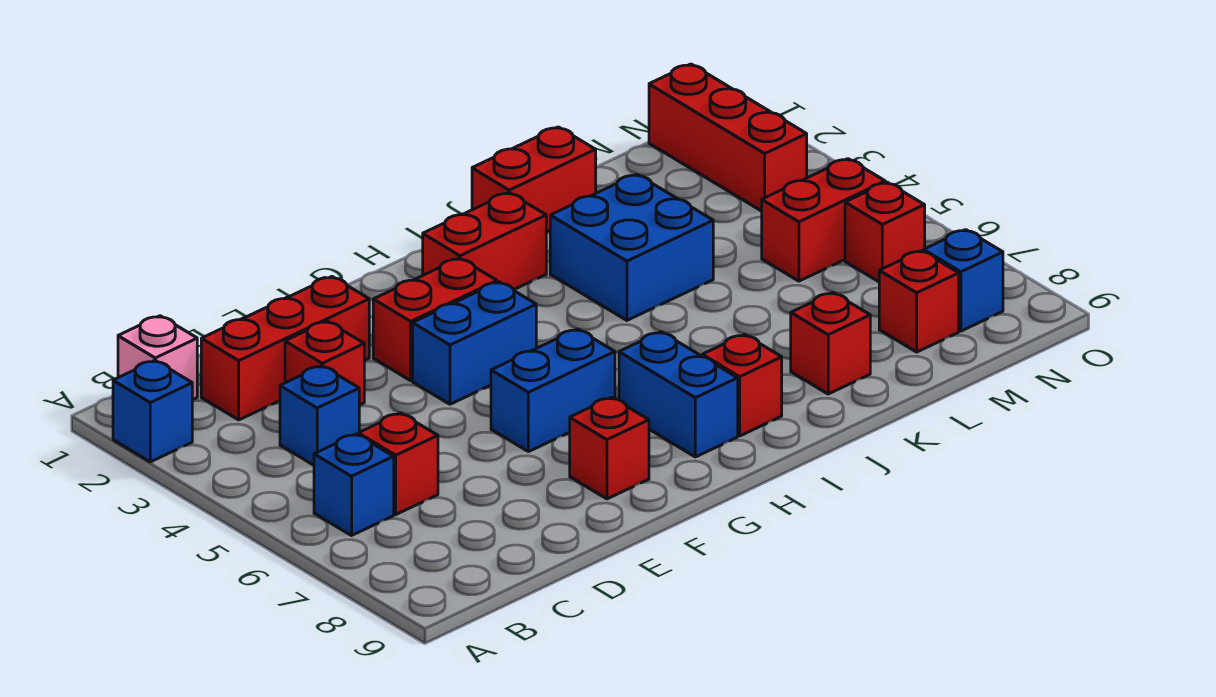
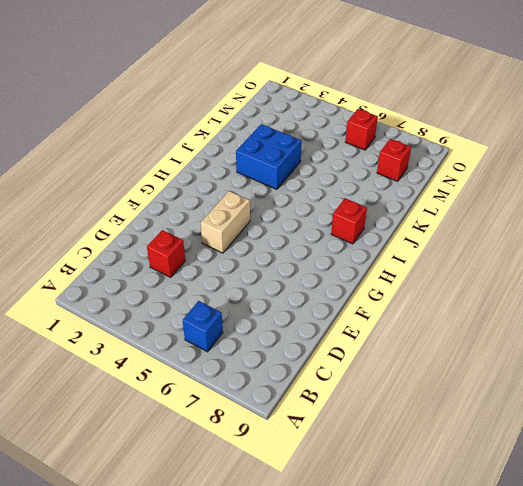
tan 1x2 brick [201,191,250,253] -> blue 1x2 brick [413,282,536,404]
none -> blue 1x1 brick [113,360,192,462]
none -> pink 1x1 brick [118,316,197,400]
none -> red 1x3 brick [201,277,369,420]

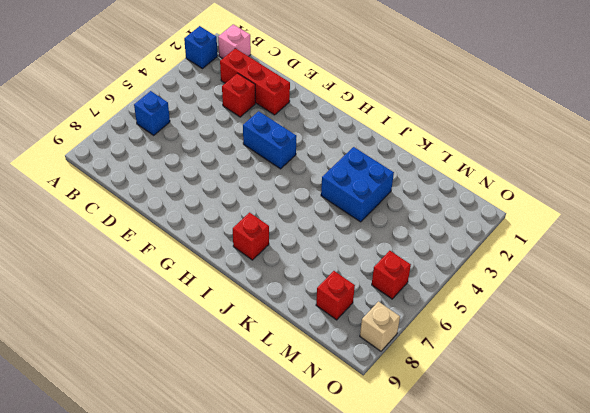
tan 1x1 brick [360,302,400,351] -> none
none -> blue 1x1 brick [280,366,359,465]
none -> red 1x1 brick [358,413,438,514]
none -> red 1x2 brick [373,258,497,381]

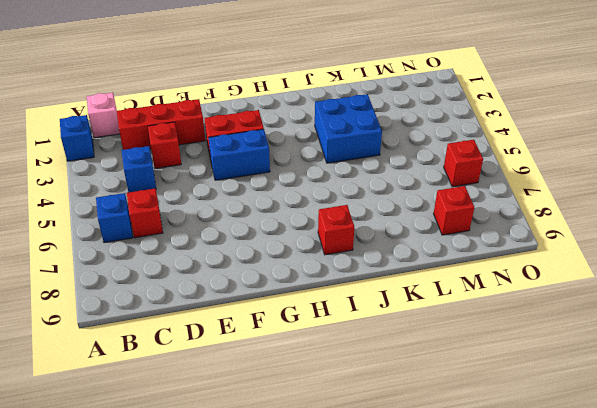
none -> blue 1x2 brick [491,329,615,452]
none -> red 1x1 brick [570,397,649,499]
none -> red 1x2 brick [423,193,546,290]

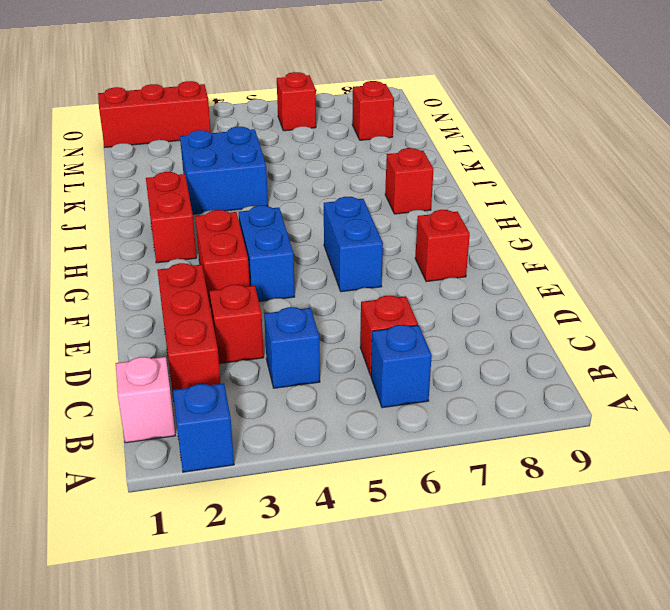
none -> blue 1x2 brick [619,332,738,457]
none -> red 1x2 brick [472,127,596,232]
none -> red 1x1 brick [791,293,870,394]

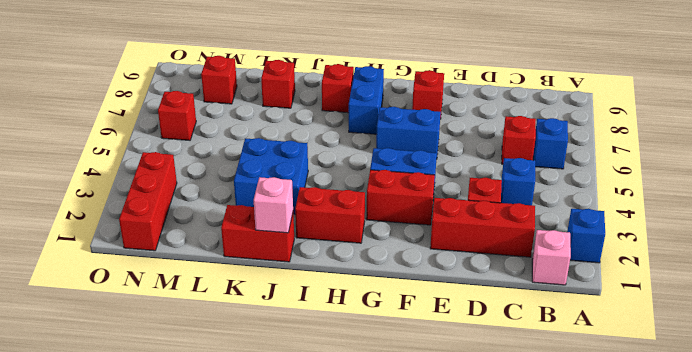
pink 1x1 brick [254,177,293,233] -> none
none -> red 1x2 brick [762,159,885,281]
none -> blue 1x1 brick [924,230,1003,331]

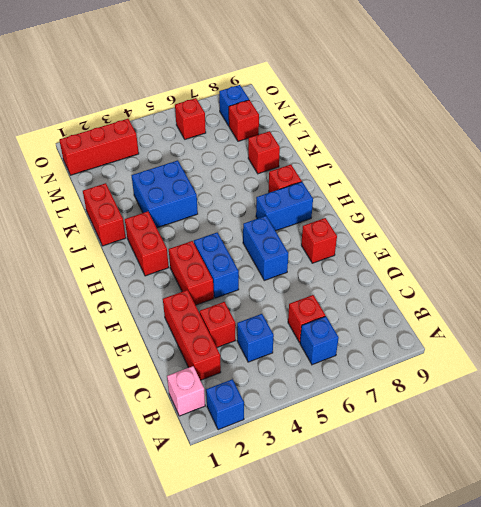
none -> red 1x2 brick [762,159,885,281]

